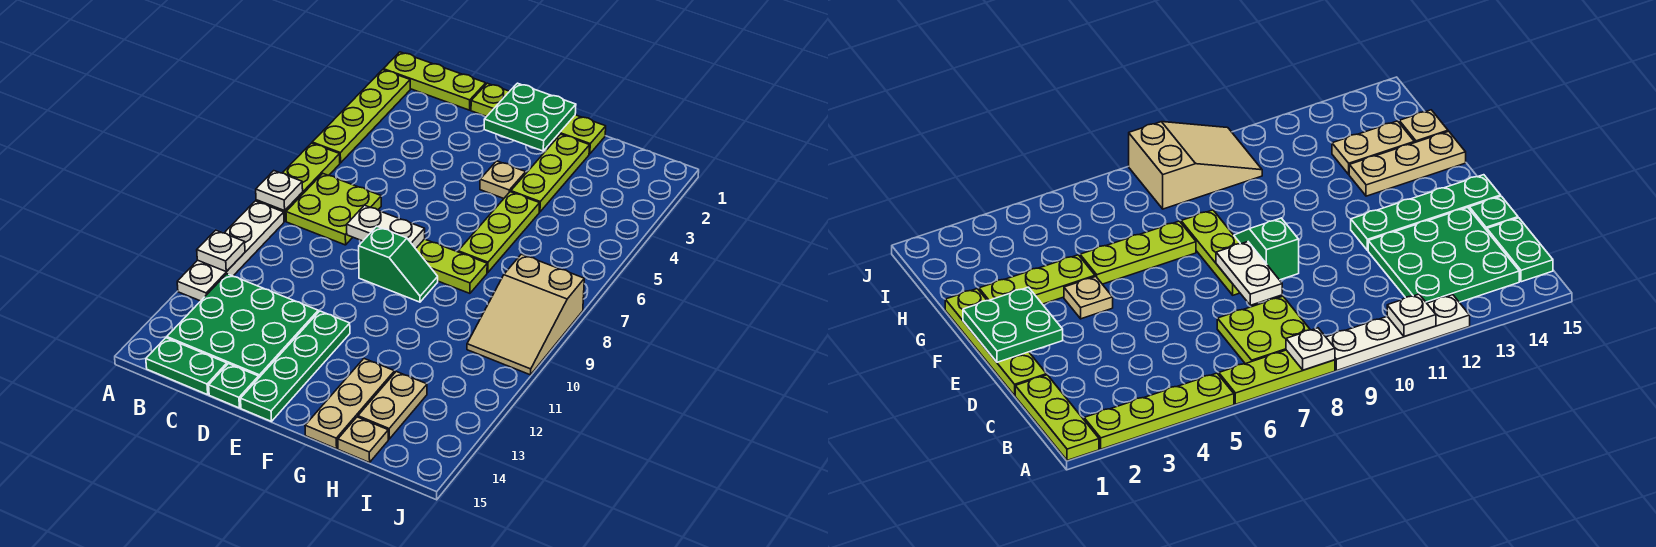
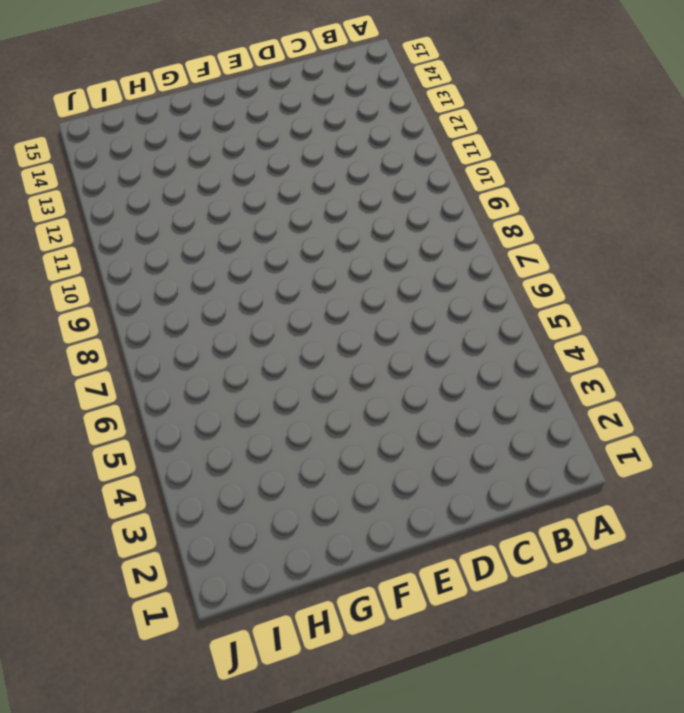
none -> lime 1x3 plate [383,52,486,110]
none -> lime 1x4 plate [312,70,410,163]
none -> lime 1x3 plate [256,143,340,221]

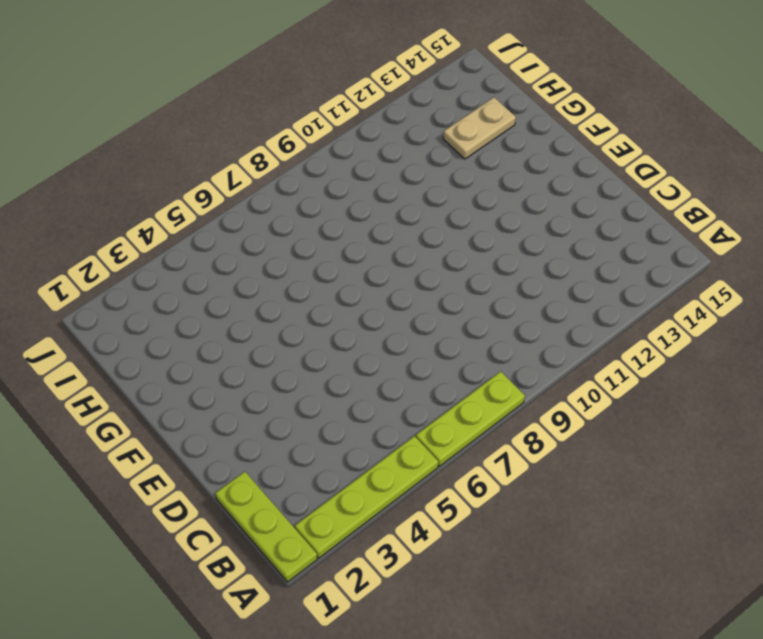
none -> white 1x4 plate [177,201,284,301]
none -> lime 2x2 plate [286,173,381,245]
none -> green 3x3 plate [167,274,318,377]

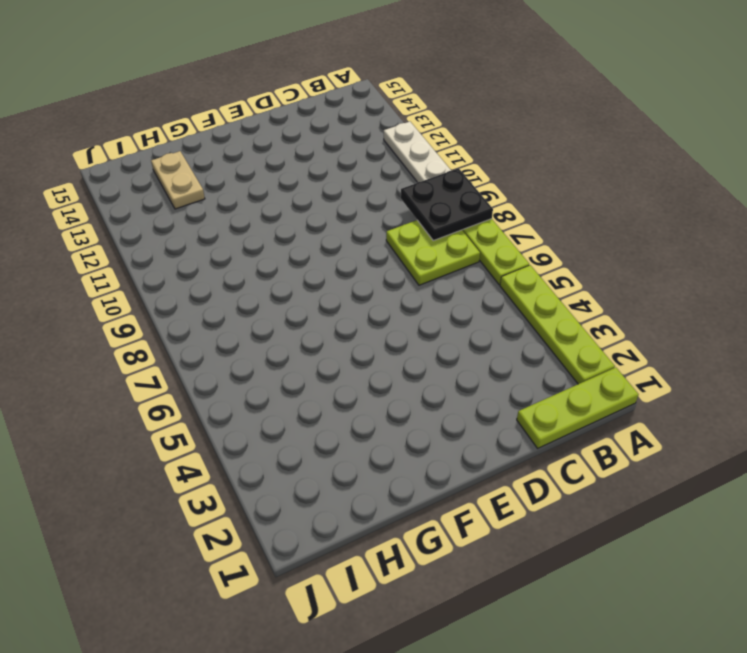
black 2x2 plate [401,168,493,241] -> white 1x1 plate [256,171,303,211]
none -> green 3x3 plate [167,274,318,377]
none -> green 1x2 plate [146,338,227,395]
none -> lime 1x4 plate [471,83,606,154]

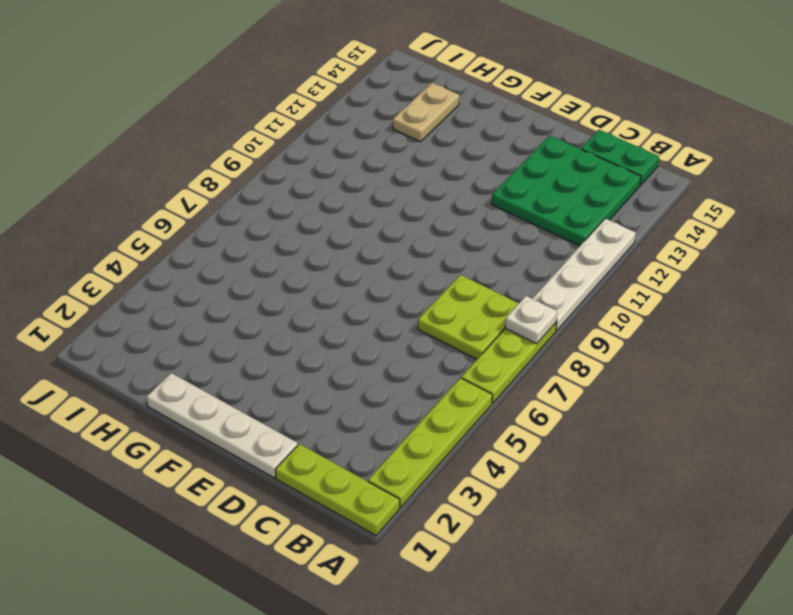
white 1x4 plate [147,373,298,478] -> lime 1x4 plate [471,83,606,154]
none -> green 1x1 plate [209,364,259,408]
none -> lime 1x3 plate [416,239,487,293]
none -> green 1x2 slope [359,226,438,302]

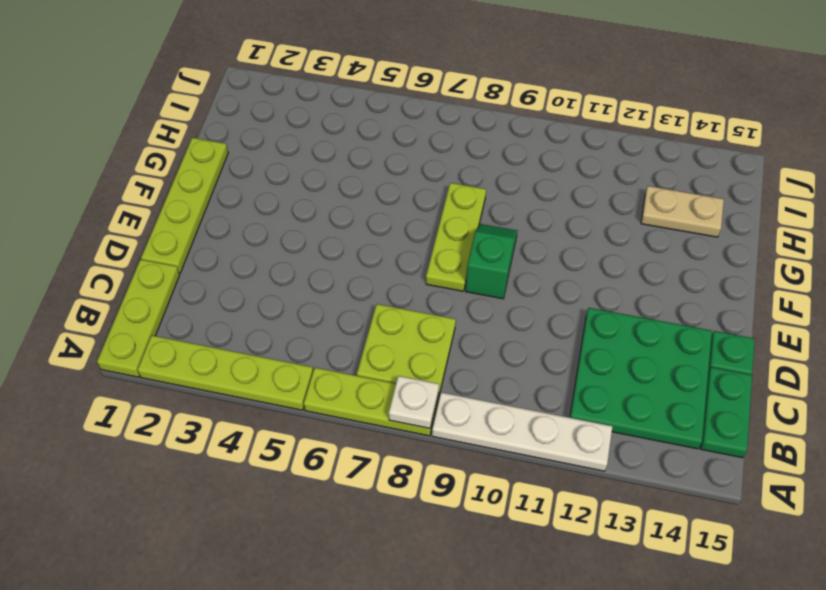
none -> green 1x4 plate [241,311,350,421]
none -> tan 1x1 plate [480,161,526,198]
none -> lime 1x3 plate [511,134,590,212]

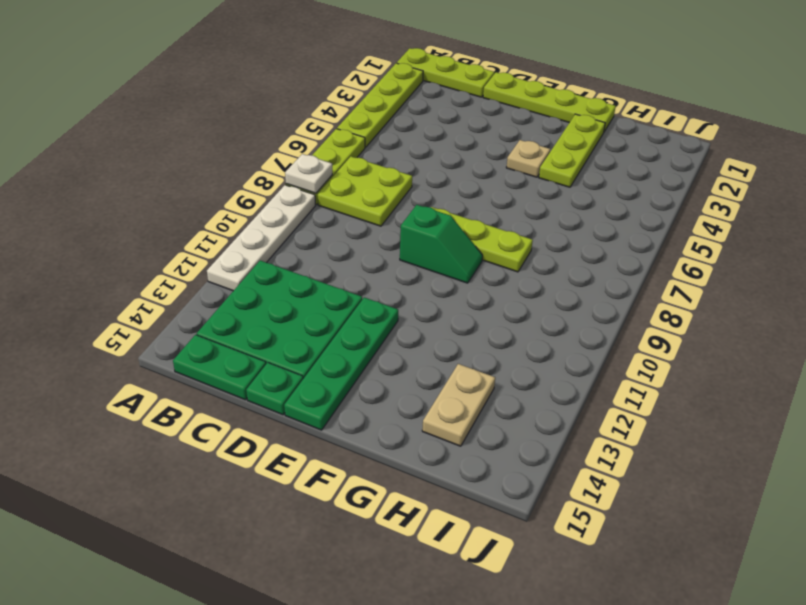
none -> lime 1x3 plate [458,192,540,273]
none -> tan 1x3 plate [305,359,395,449]
none -> tan 1x1 plate [338,417,388,463]

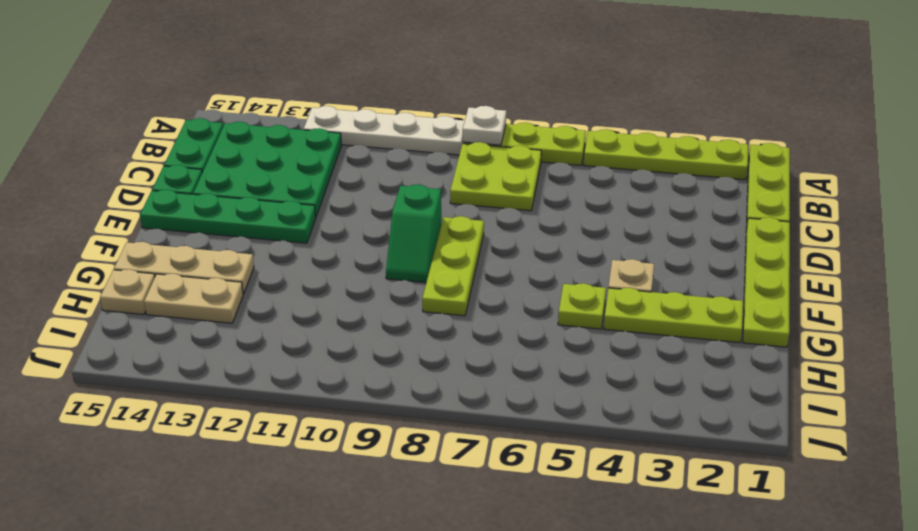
lime 1x1 plate [558,283,606,329] -> lime 1x3 plate [458,192,540,273]
none -> tan 2x3 slope [467,254,584,375]
none -> white 1x1 plate [197,230,245,272]
none -> white 1x2 plate [347,205,425,249]

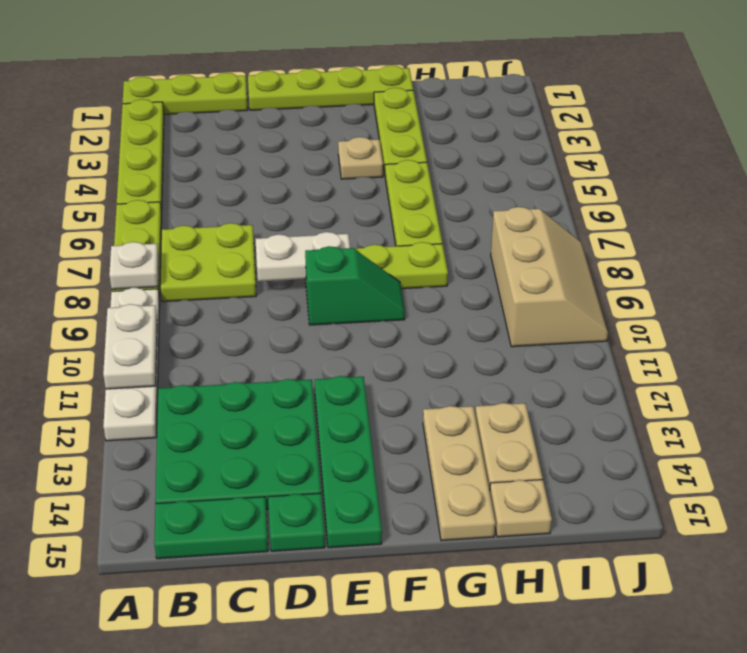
white 1x2 plate [103,304,157,389] -> white 1x1 plate [197,230,245,272]
tan 2x3 slope [491,207,608,347] -> tan 2x3 slope turned to [467,254,584,375]
none -> green 2x2 plate [484,83,576,151]

